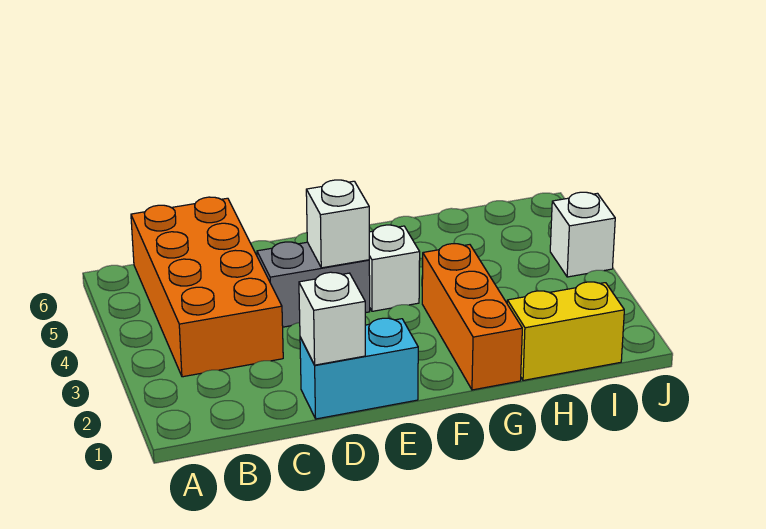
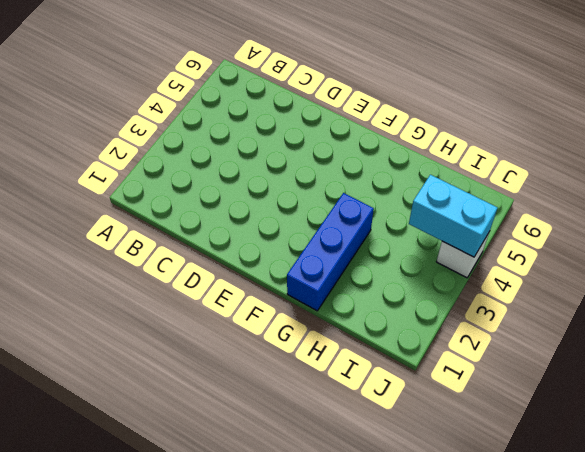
blue 1x3 brick [287,193,374,311] -> orange 1x3 brick [422,244,522,390]
cyan 1x2 brick [409,175,497,257] -> cyan 1x2 brick moved to [300,318,418,419]
none -> orange 2x4 brick [131,197,283,377]
none -> grey 1x2 brick [257,242,370,327]

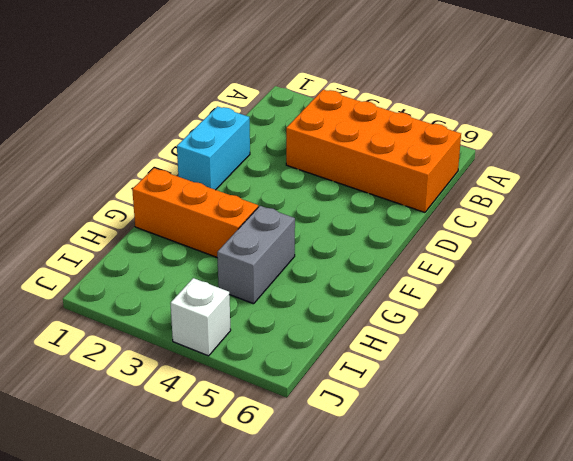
grey 1x2 brick [217,206,295,304] -> grey 1x2 brick moved to [257,242,370,327]
none -> white 1x1 brick [369,225,420,311]
none -> yellow 1x2 brick [507,282,624,380]

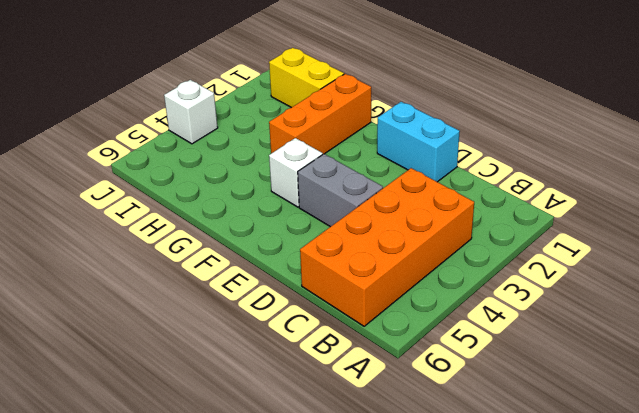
none -> white 1x1 brick [299,272,365,365]
none -> white 1x1 brick [306,180,369,268]

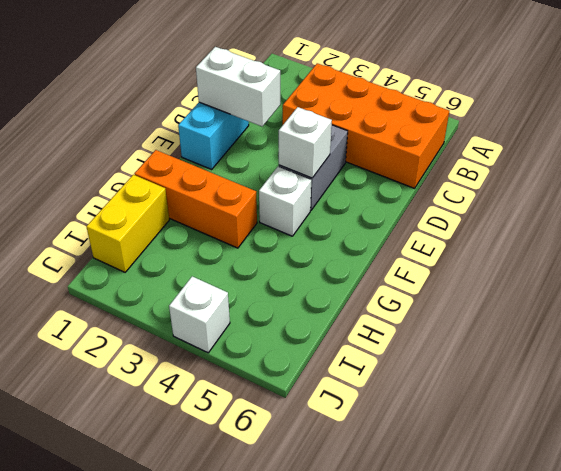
white 1x2 brick [196,47,280,126] -> white 1x1 brick [299,272,365,365]

